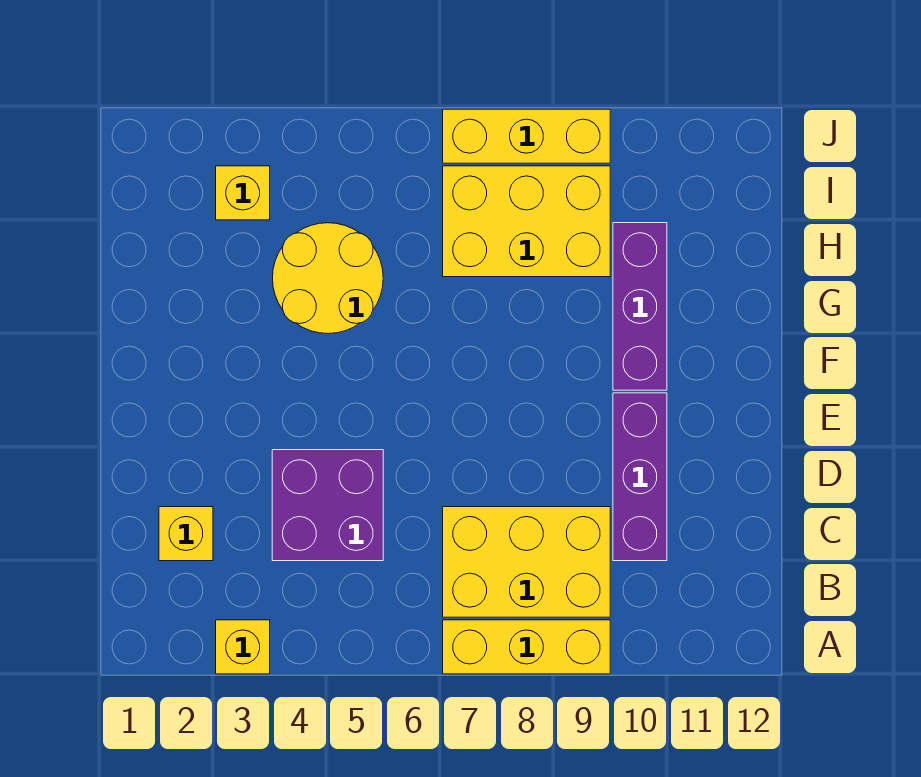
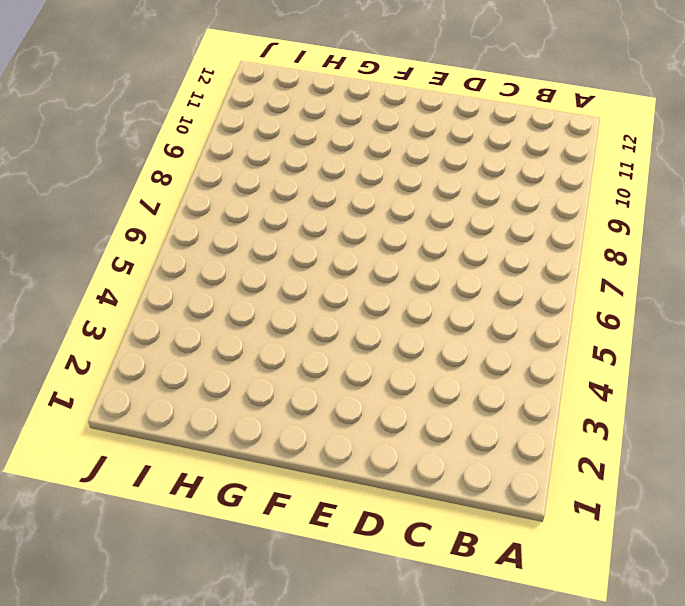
none -> yellow 1x1 brick [216,620,270,674]
none -> yellow 1x3 brick [443,620,610,674]

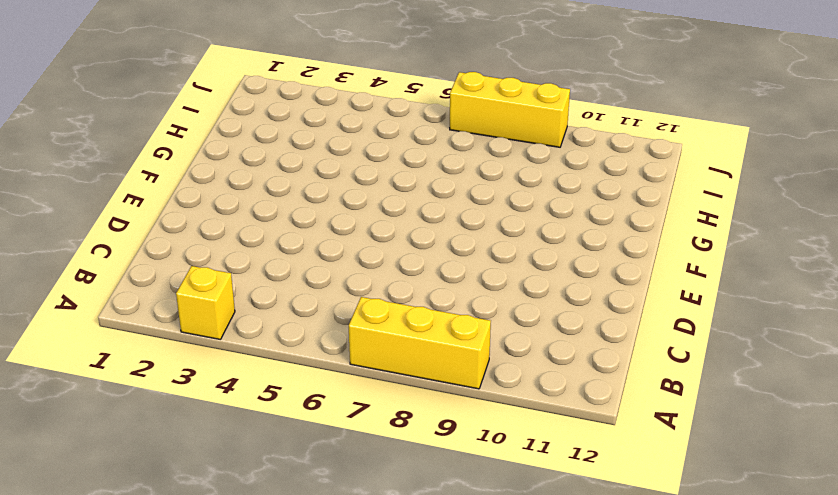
none -> yellow 2x3 brick [443,507,610,617]
none -> yellow 1x1 brick [159,507,213,561]

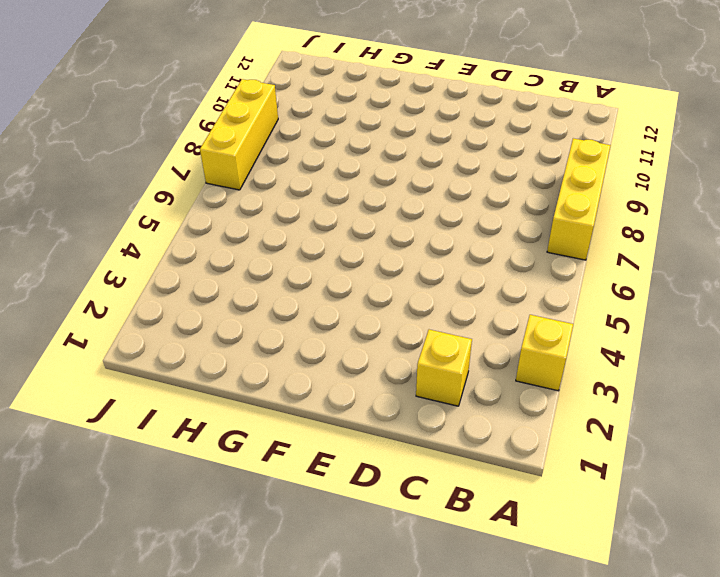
none -> yellow 2x3 brick [443,507,610,617]
none -> purple 2x2 brick [272,450,383,561]

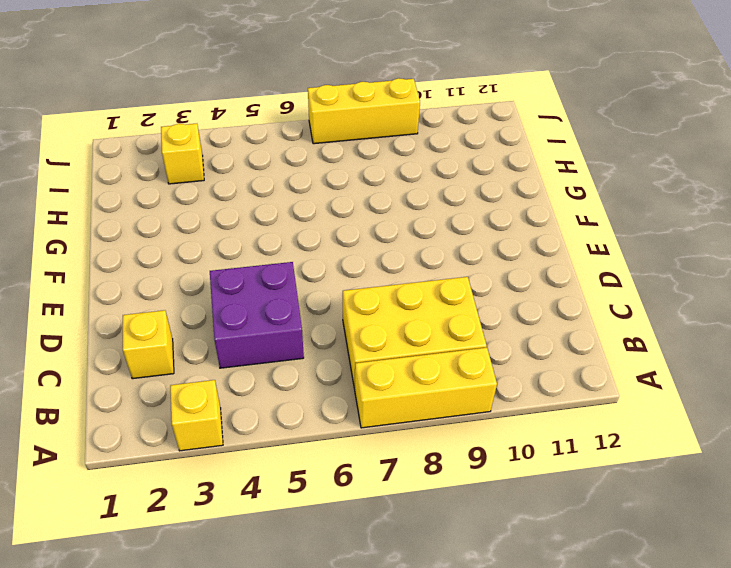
none -> purple 1x3 brick [613,393,667,561]
none -> purple 1x3 brick [613,223,667,390]

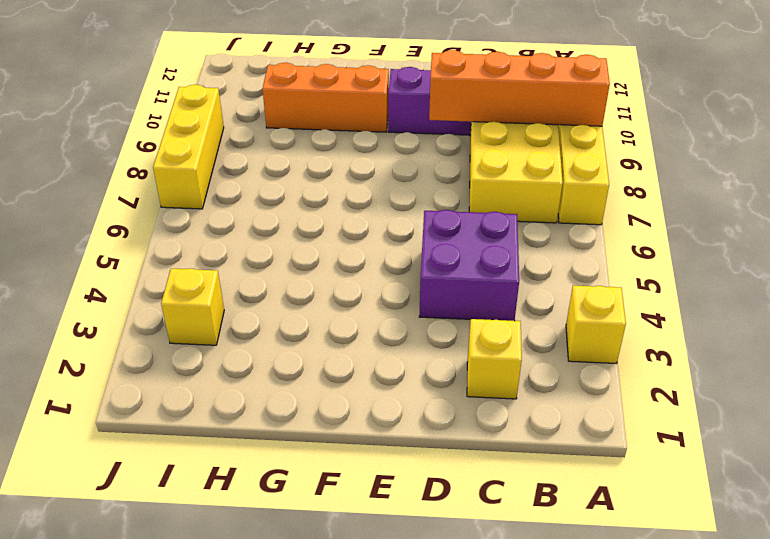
orange 1x4 brick [429,50,610,126] -> none
orange 1x3 brick [262,63,389,132] -> purple 1x3 brick [613,223,667,390]
none -> yellow 2x2 round brick [273,223,383,334]
none -> yellow 2x3 brick [443,166,610,277]

